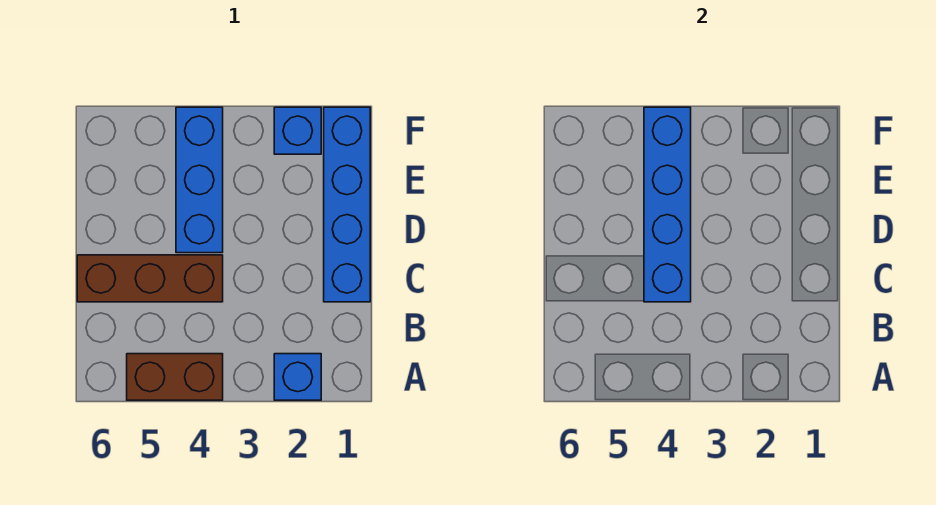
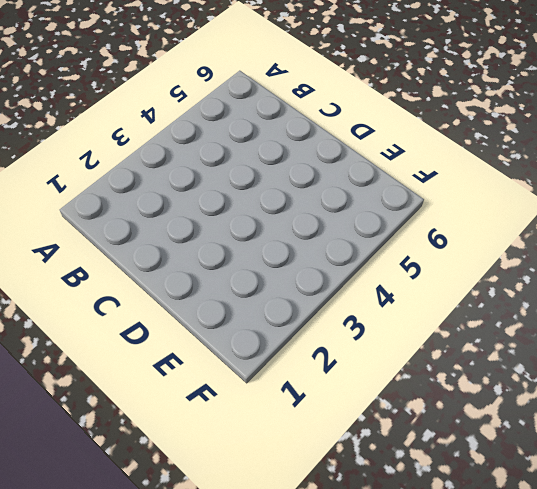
none -> blue 1x1 brick [274,354,321,400]
none -> brown 1x2 brick [127,354,223,400]

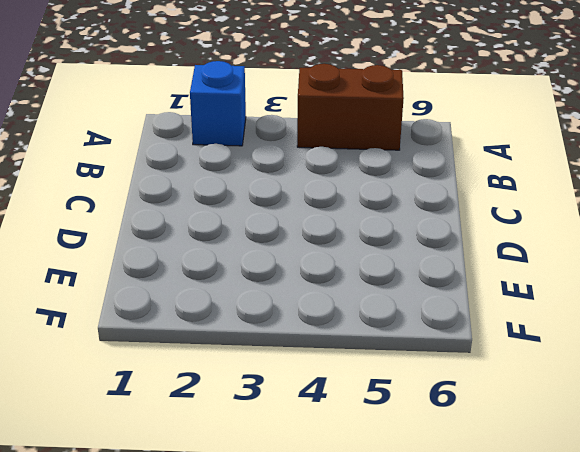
none -> blue 1x4 brick [324,107,370,302]
none -> brown 1x3 brick [77,255,223,302]

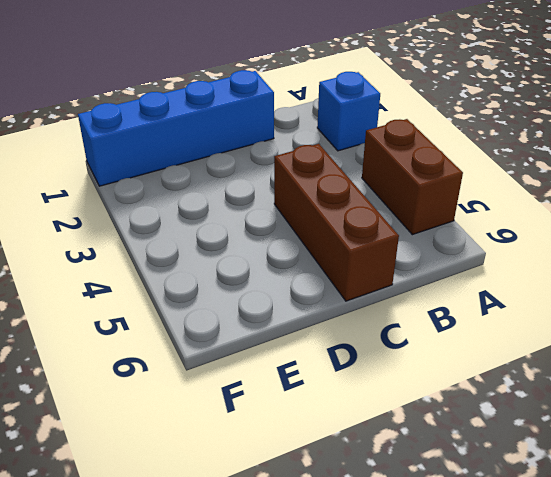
none -> blue 1x3 brick [176,107,223,253]
none -> blue 1x1 brick [274,107,321,154]

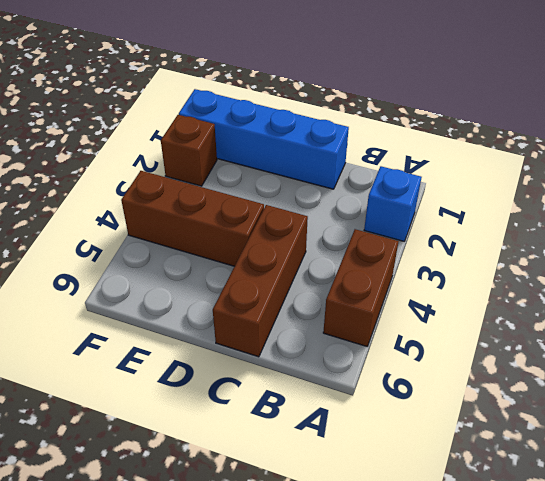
brown 1x3 brick [121,171,264,266] -> blue 1x3 brick [176,107,223,253]
brown 1x1 brick [161,115,217,186] -> blue 1x1 brick [274,107,321,154]
none -> blue 1x4 brick [644,107,691,302]

